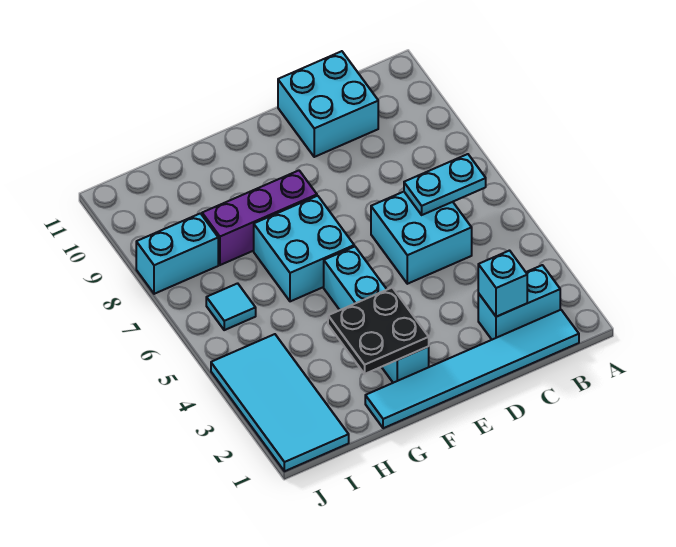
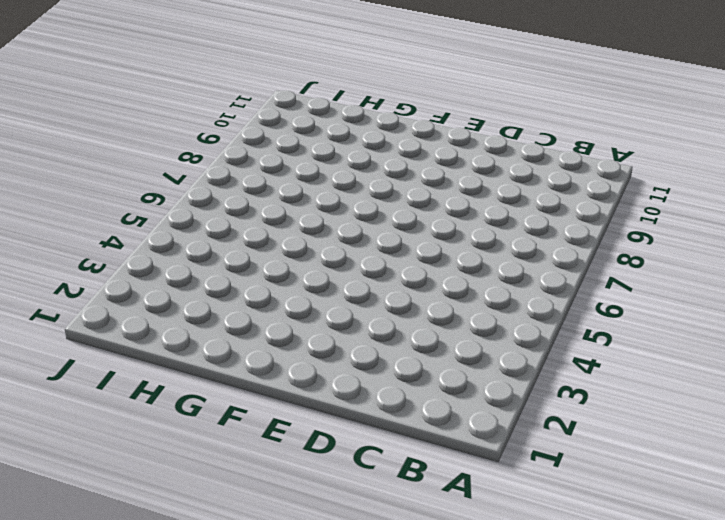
none -> cyan 1x6 tile [365,310,579,428]
none -> cyan 1x2 brick [478,265,560,340]
none -> cyan 2x2 brick [371,192,472,284]

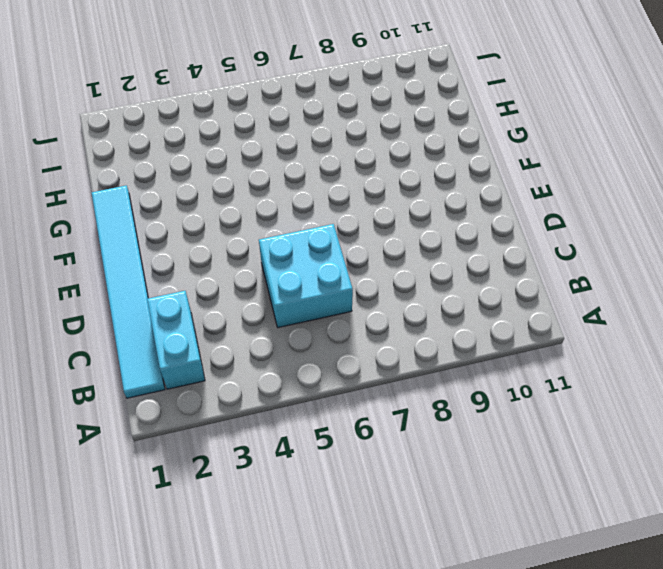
none -> cyan 2x2 brick [278,51,378,157]
none -> cyan 1x4 brick [324,246,429,383]
none -> cyan 2x2 brick [254,196,354,301]

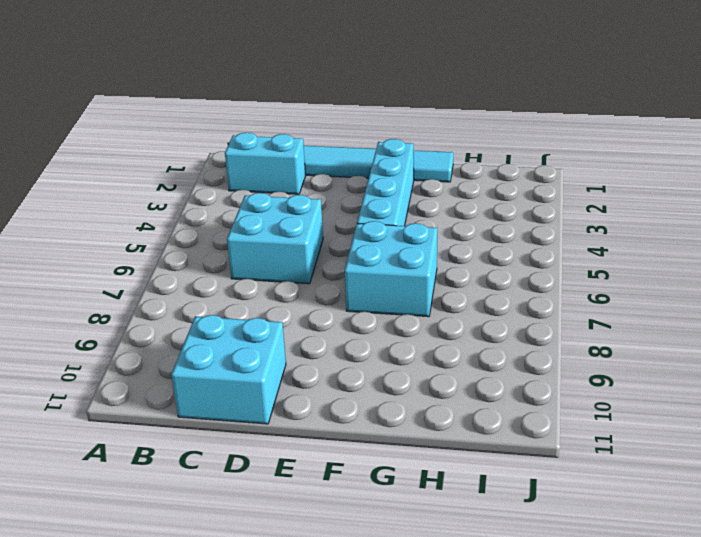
none -> purple 1x3 brick [202,171,317,265]
none -> cyan 2x4 tile [211,334,349,471]
none -> cyan 1x1 tile [206,283,256,330]

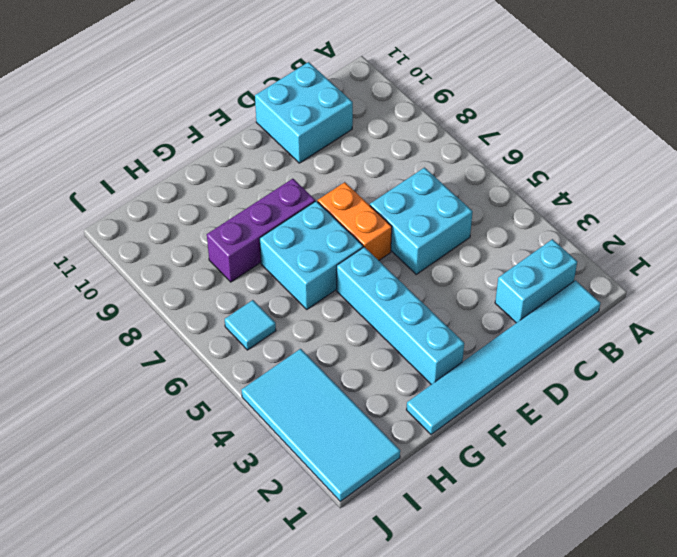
orange 1x2 brick [318,182,392,260] -> none
none -> cyan 1x2 brick [136,213,218,294]
none -> cyan 1x2 plate [404,154,486,215]
none -> cyan 1x1 brick [478,251,527,317]

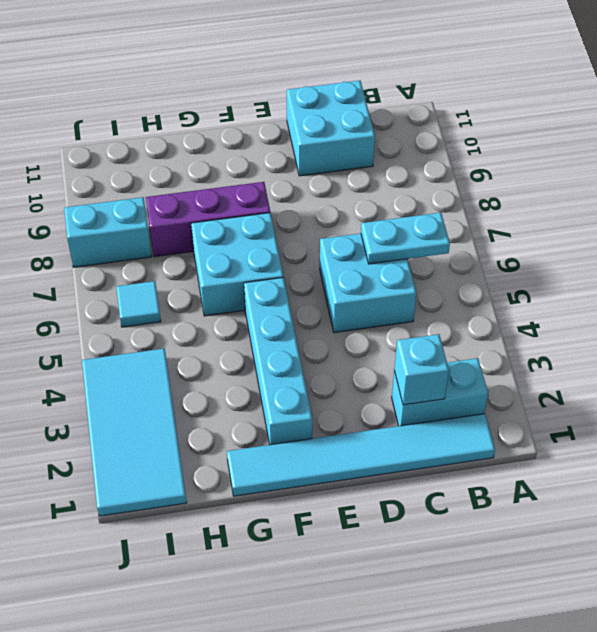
none -> black 2x2 plate [328,288,429,374]

